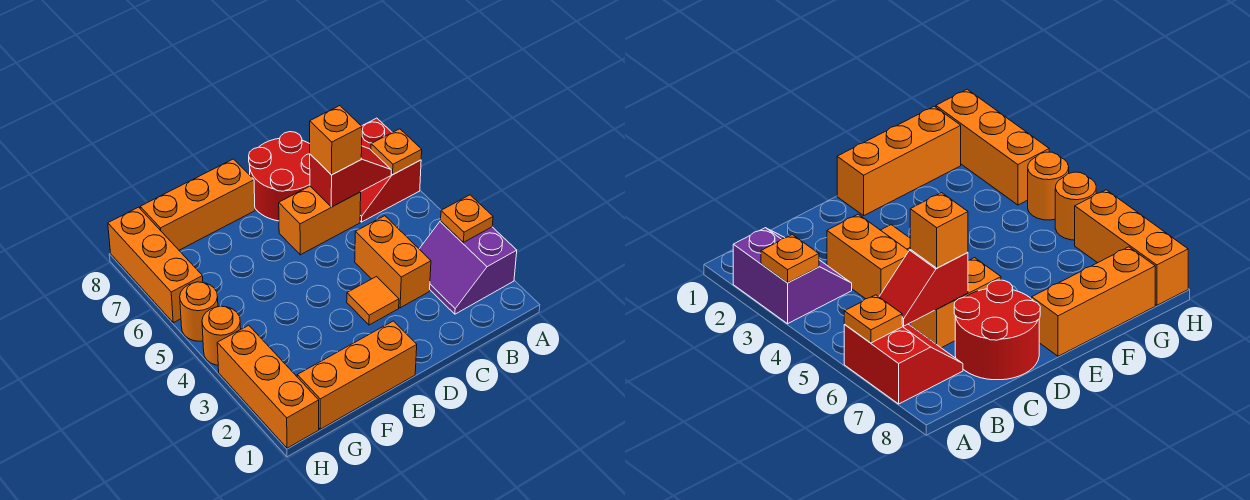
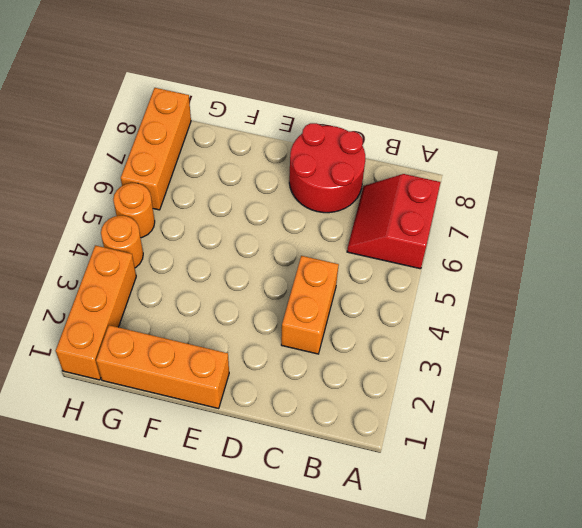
none -> purple 2x2 slope [420,221,517,314]
none -> orange 1x2 brick [279,186,361,255]
none -> orange 1x1 tile [347,277,399,325]

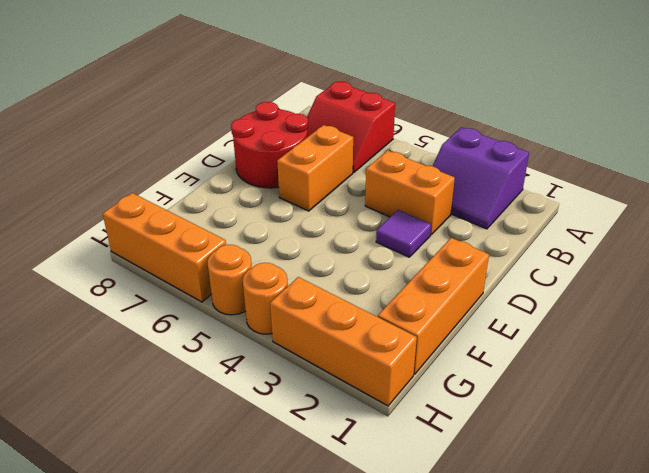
purple 1x1 tile [376,210,431,257] -> orange 1x1 tile [347,277,399,325]
none -> orange 1x3 brick [140,159,255,250]
none -> orange 1x1 plate [441,195,493,242]
none -> orange 1x1 plate [371,129,422,174]

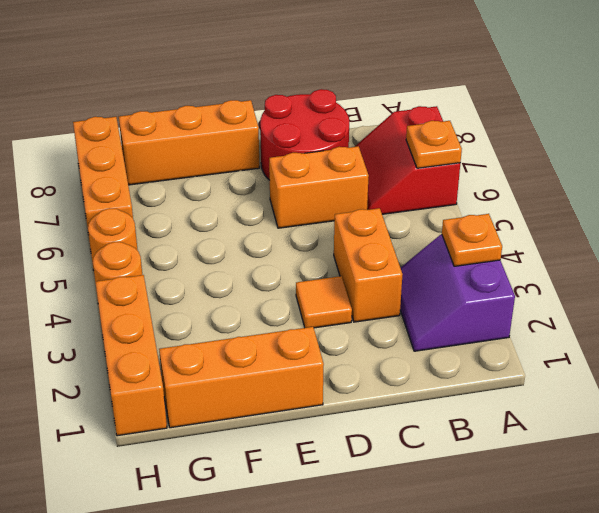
none -> red 1x2 slope [310,146,391,207]
none -> orange 1x1 brick [310,106,362,175]

